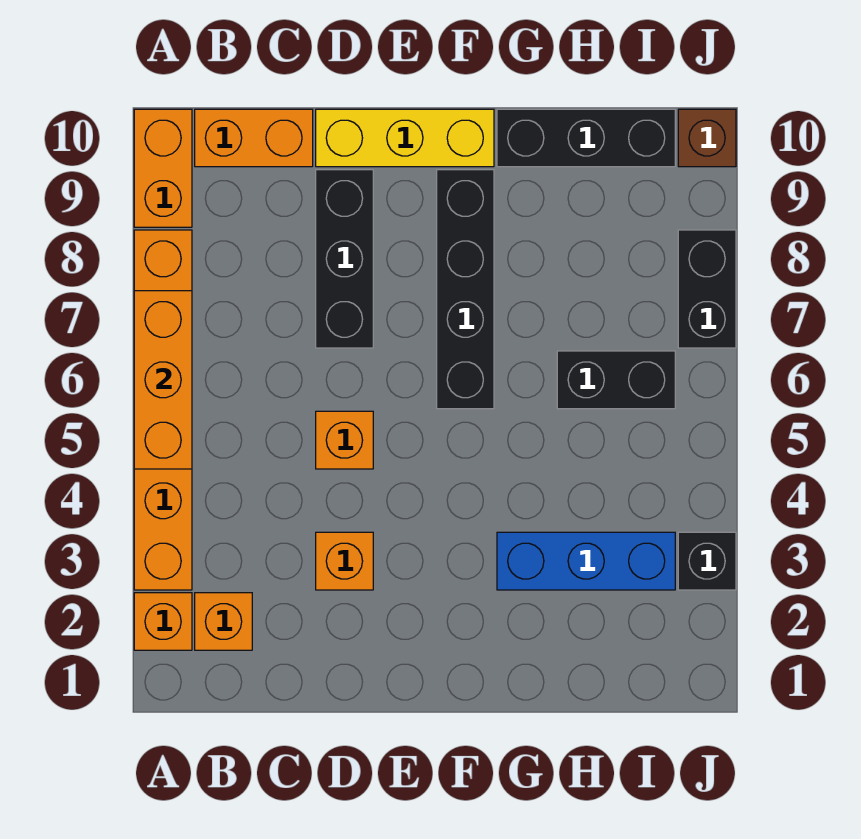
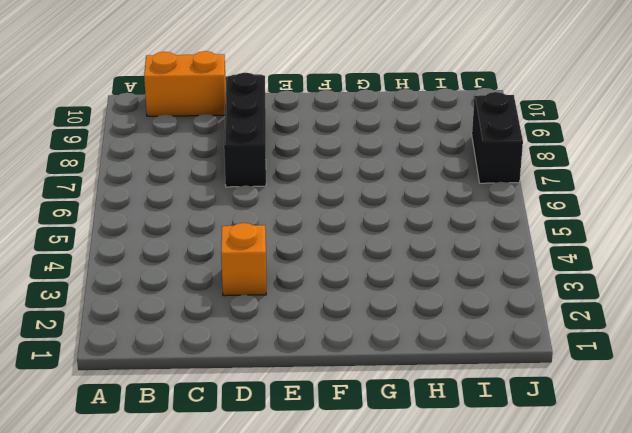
none -> orange 1x1 brick [134,593,192,650]
none -> orange 1x6 brick [134,230,192,590]
none -> orange 1x2 brick [134,109,192,227]

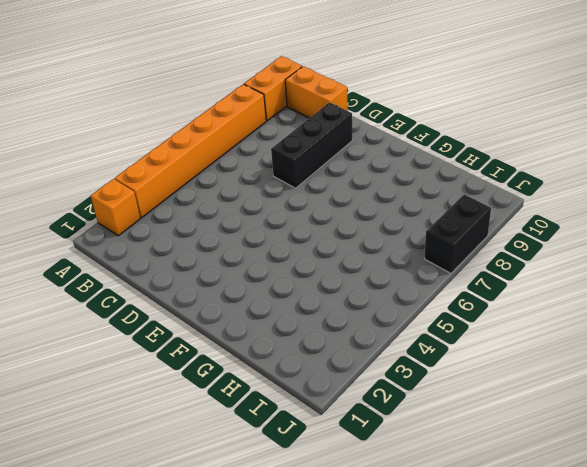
none -> orange 1x1 brick [195,593,252,650]
none -> orange 1x1 brick [316,532,373,590]
none -> orange 1x1 brick [316,411,373,469]

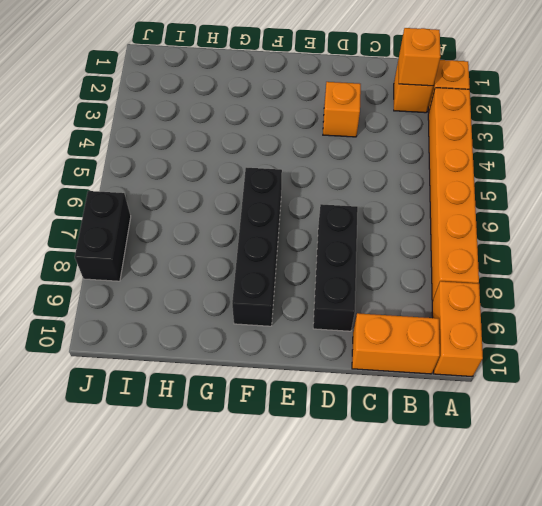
orange 1x1 brick [399,28,441,86] -> orange 1x1 brick moved to [316,411,373,469]
none -> yellow 1x3 brick [316,109,494,167]
none -> blue 1x3 brick [497,532,675,590]
none -> black 1x3 brick [497,109,675,167]

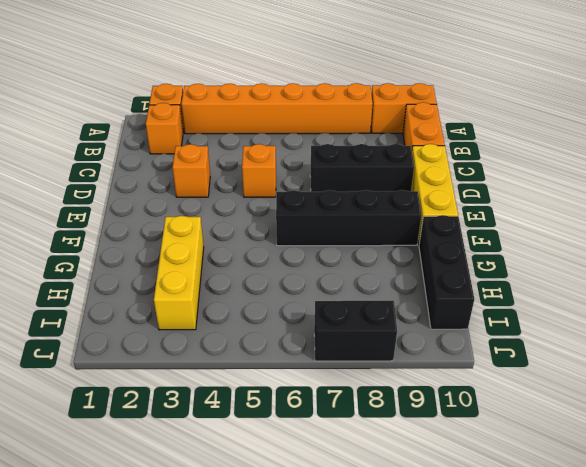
yellow 1x3 brick [154,216,204,330] -> blue 1x3 brick [497,532,675,590]
none -> black 1x2 brick [557,351,675,409]
none -> black 1x1 brick [678,532,736,590]
none -> brown 1x1 brick [678,109,736,167]

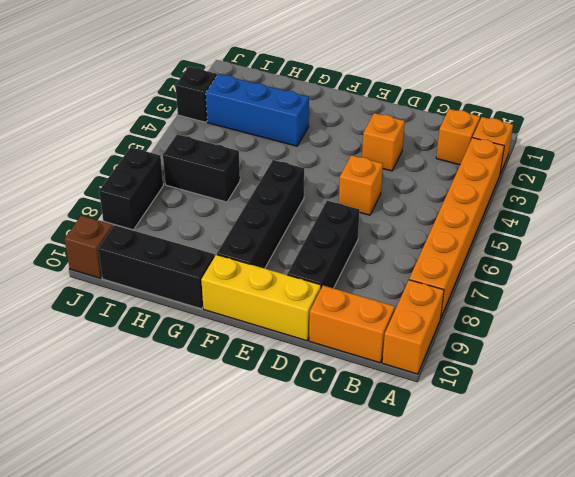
none -> orange 1x3 brick [134,291,192,469]

